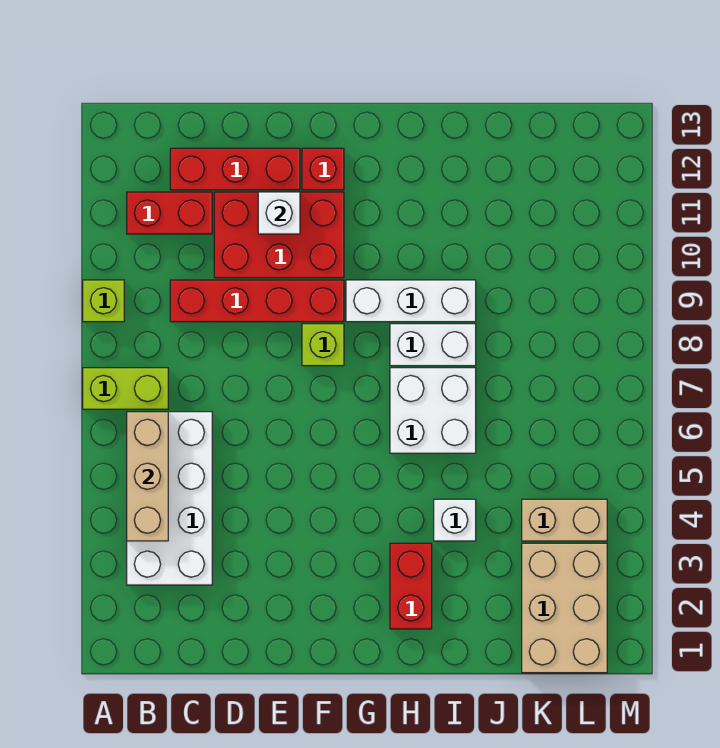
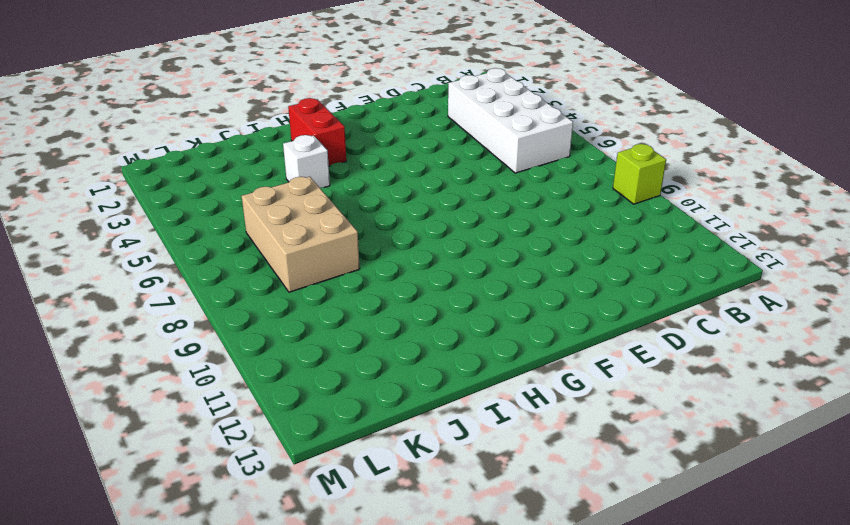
tan 2x3 brick [242,177,360,292] -> tan 2x3 brick moved to [522,543,607,673]
none -> lime 1x2 brick [83,368,168,409]
none -> red 1x2 brick [127,192,212,234]
none -> red 1x4 brick [170,280,344,322]

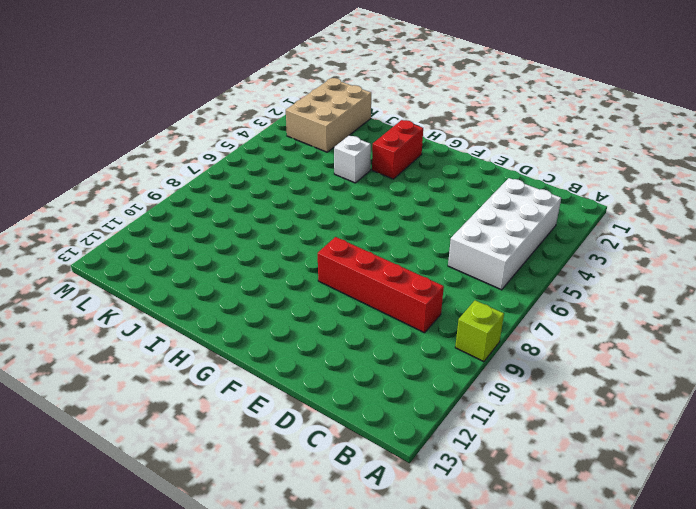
none -> lime 1x2 brick [83,368,168,409]
none -> red 1x2 brick [127,192,212,234]
none -> red 1x3 brick [170,148,300,190]

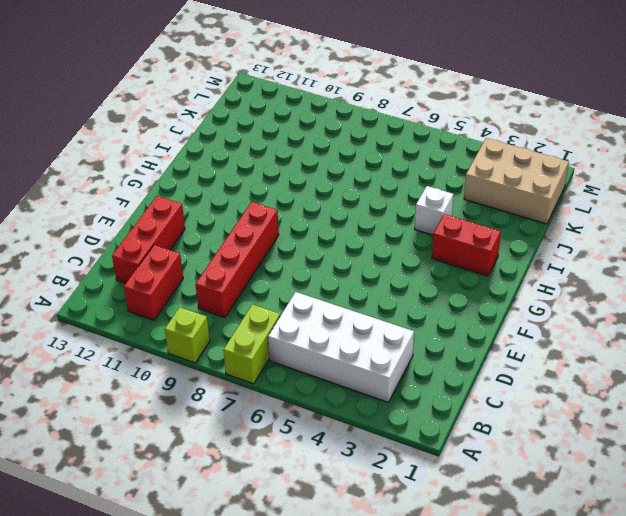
none -> red 2x3 brick [214,192,344,278]
none -> lime 1x1 brick [302,324,344,366]
none -> red 1x1 brick [302,148,344,190]

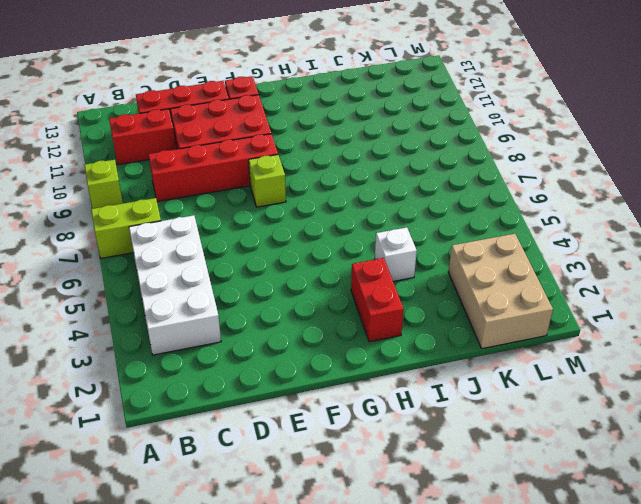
none -> white 1x3 brick [346,280,476,322]
none -> white 2x2 brick [390,368,476,453]
none -> white 1x2 brick [390,324,476,366]

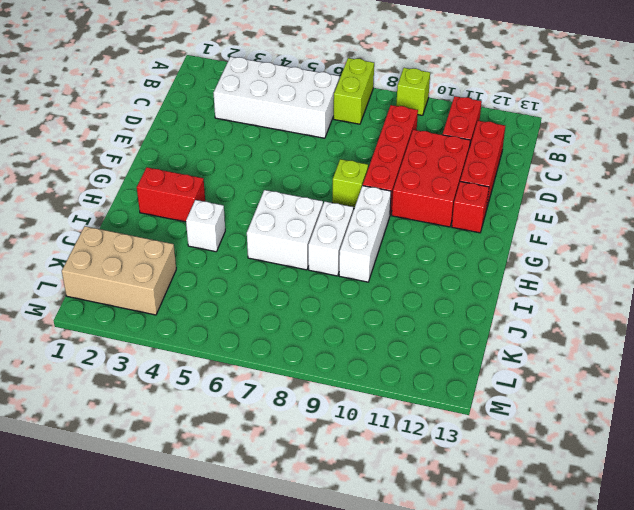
none -> tan 1x2 brick [522,499,607,541]
none -> tan 1x3 brick [127,412,168,541]
none -> white 1x1 brick [258,192,300,234]

